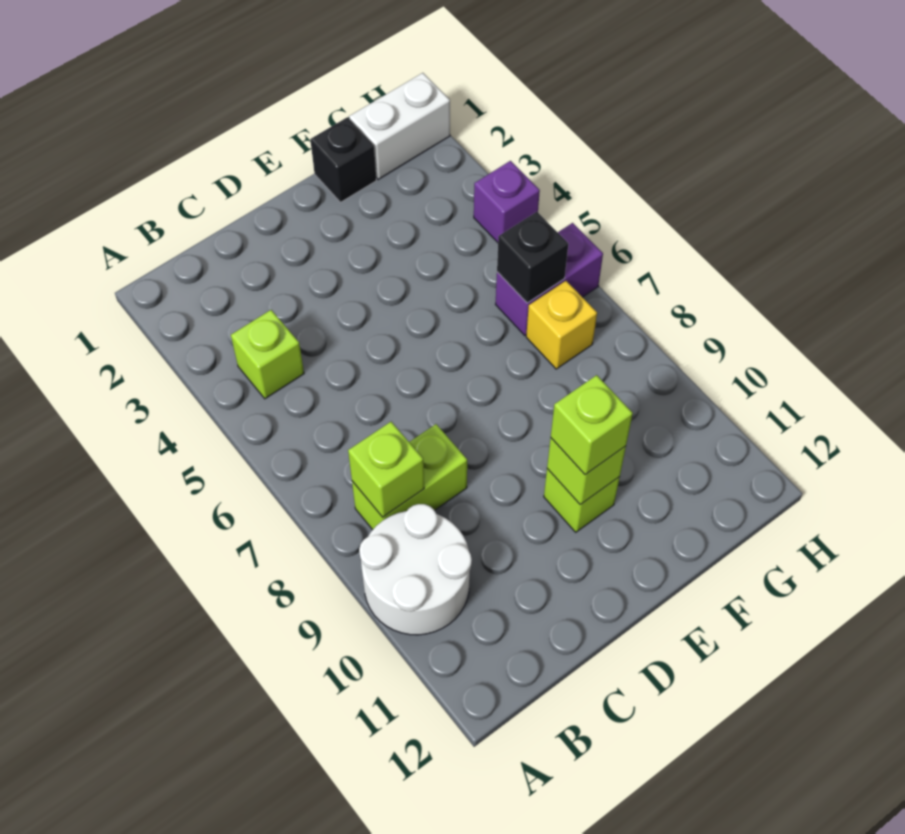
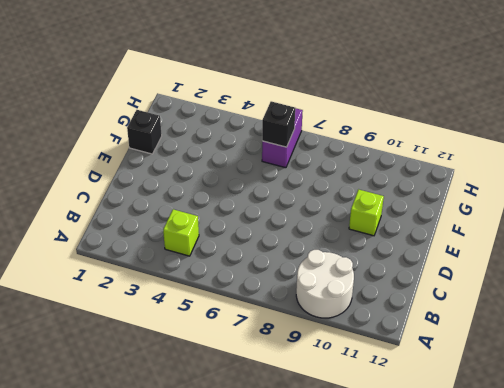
none -> lime 1x2 brick [352,424,467,530]
none -> white 1x2 brick [349,73,450,179]
none -> yellow 1x1 brick [526,281,597,369]

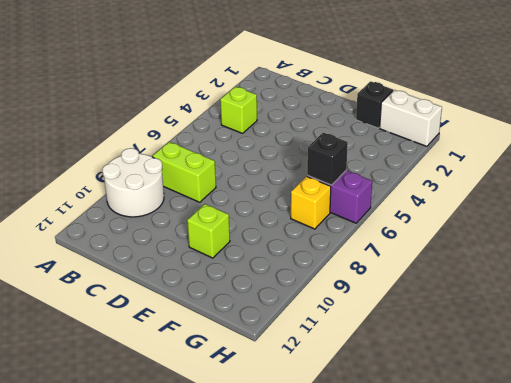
none -> purple 1x1 brick [474,161,540,243]
none -> lime 1x1 brick [348,422,424,517]
none -> lime 1x1 brick [547,438,626,505]

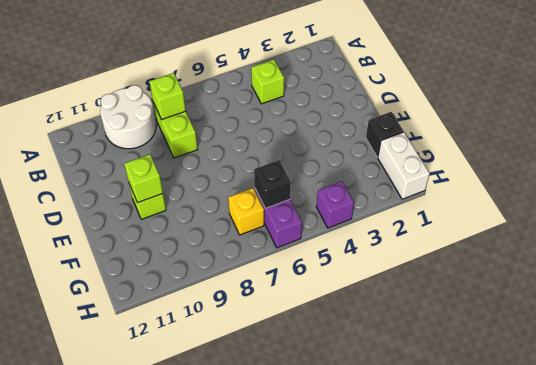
none -> lime 1x1 brick [551,375,633,475]

